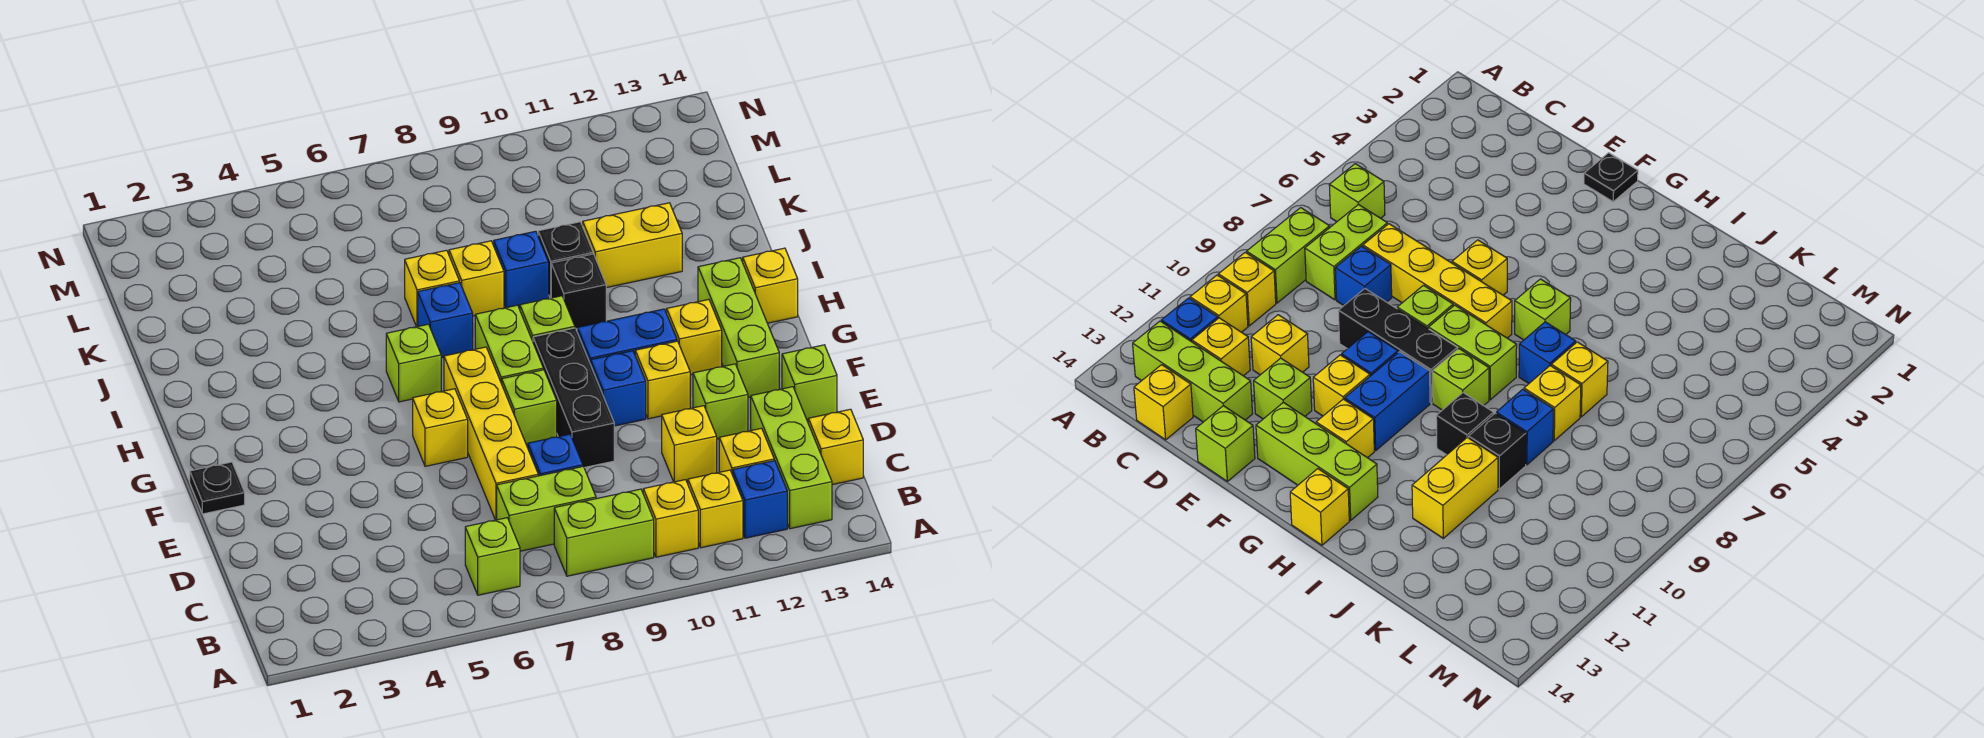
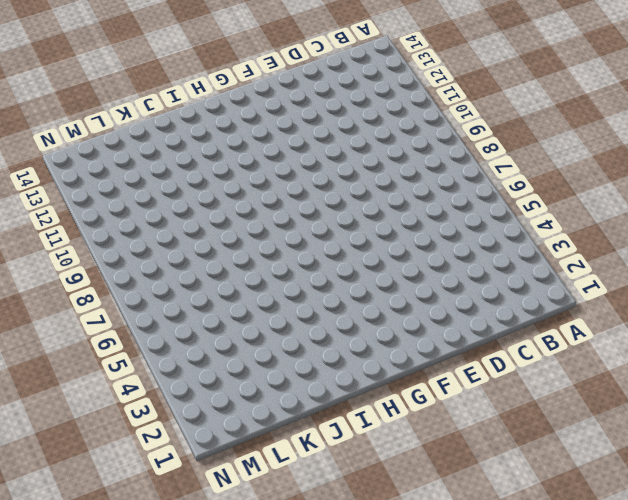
none -> lime 1x1 brick [465,518,520,595]
none -> lime 1x2 brick [554,489,654,576]
none -> yellow 1x1 brick [643,480,698,557]
none -> yellow 1x1 brick [688,470,743,548]

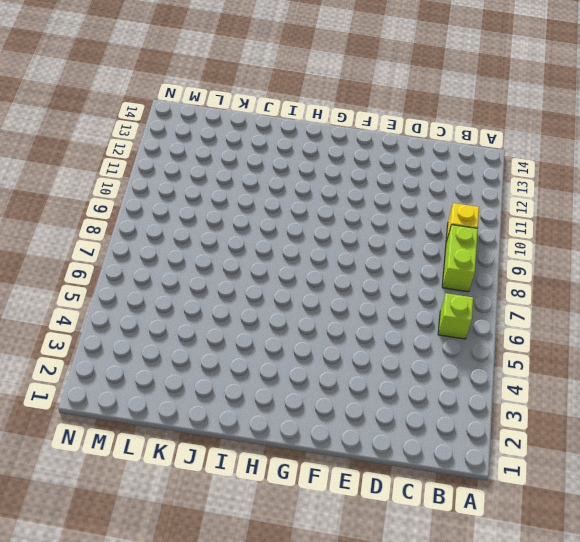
none -> yellow 1x1 brick [688,470,743,548]
none -> blue 1x1 brick [733,461,787,538]
none -> lime 1x3 brick [751,387,832,529]
none -> lime 1x2 brick [497,467,596,551]

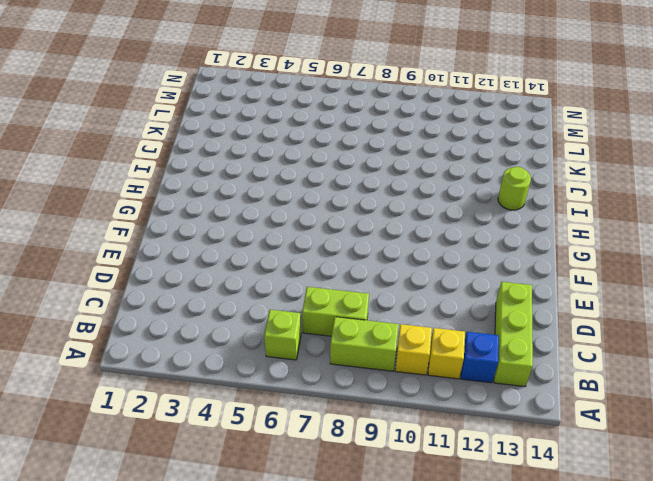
lime 1x1 round brick [498,167,531,210] -> none
none -> yellow 1x1 brick [719,428,774,475]
none -> yellow 1x1 brick [808,409,863,485]
none -> yellow 1x4 brick [444,347,538,520]
none -> blue 1x1 brick [528,434,583,476]

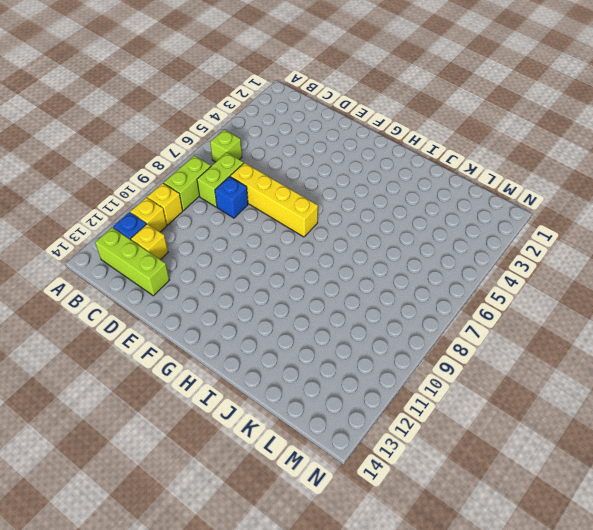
none -> yellow 1x1 brick [808,409,863,485]
none -> yellow 1x1 brick [662,406,717,482]
none -> black 1x3 brick [533,328,614,468]
none -> lime 1x1 brick [693,364,748,439]

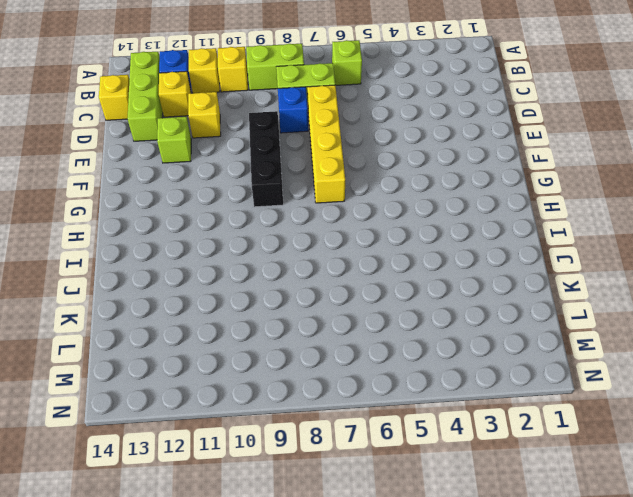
none -> lime 1x1 brick [782,345,837,420]
none -> black 1x1 plate [190,462,245,514]
none -> yellow 1x1 brick [413,389,468,466]
none -> lime 1x1 brick [502,370,557,445]

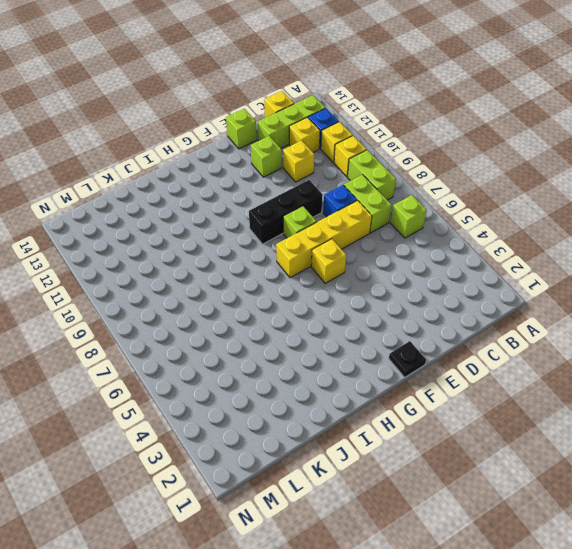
none -> blue 1x1 brick [591,351,646,426]
none -> yellow 1x1 brick [635,341,690,419]
none -> lime 1x3 brick [698,258,779,397]
none -> lime 1x2 brick [475,305,543,384]

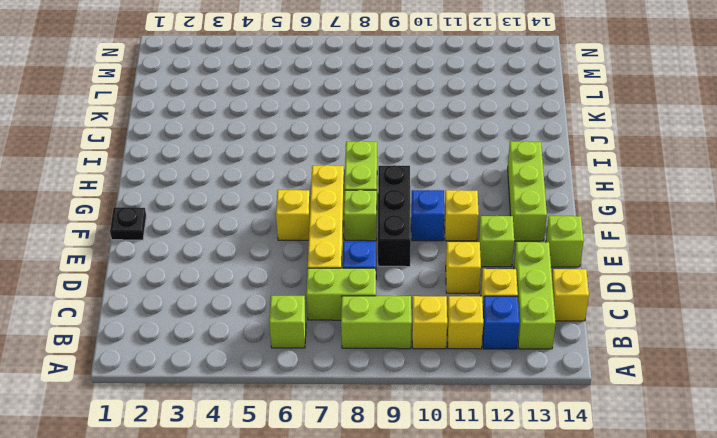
none -> blue 1x2 brick [578,309,677,364]
none -> yellow 1x1 brick [667,299,722,375]
none -> lime 1x1 brick [386,324,441,402]
none -> lime 1x1 brick [520,296,575,341]

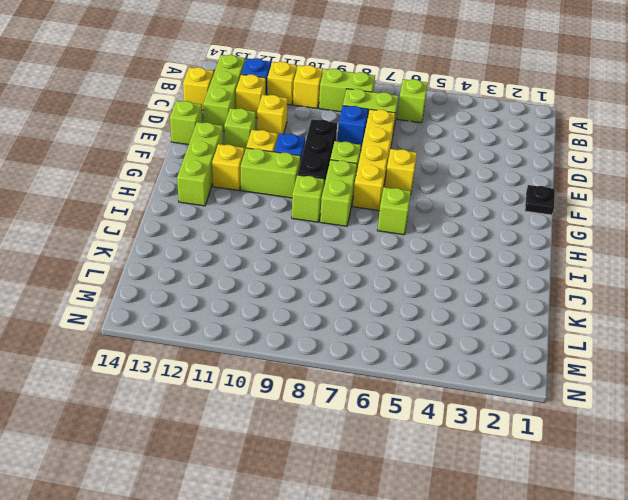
lime 1x2 brick [241,148,301,198] -> blue 1x2 brick [578,309,677,364]
none -> yellow 1x1 brick [743,248,798,323]
none -> blue 1x1 brick [418,283,473,358]
none -> black 1x1 brick [551,254,606,329]
none -> yellow 1x1 brick [405,250,459,327]

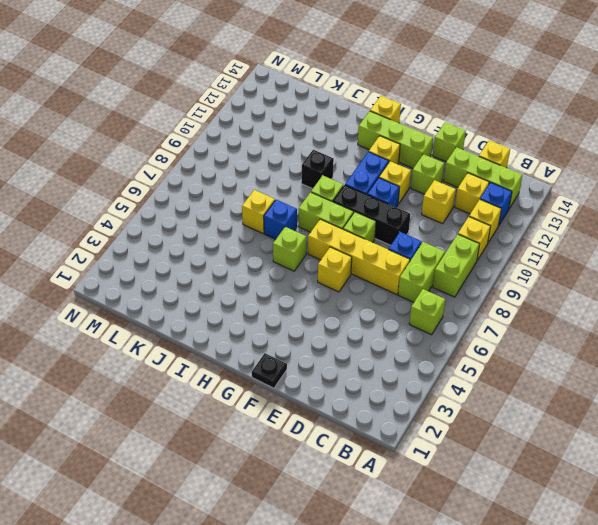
none -> yellow 1x1 brick [449,241,504,316]
none -> blue 1x1 brick [494,231,549,308]
none -> black 1x1 brick [538,222,593,298]
none -> yellow 1x2 brick [583,203,682,288]

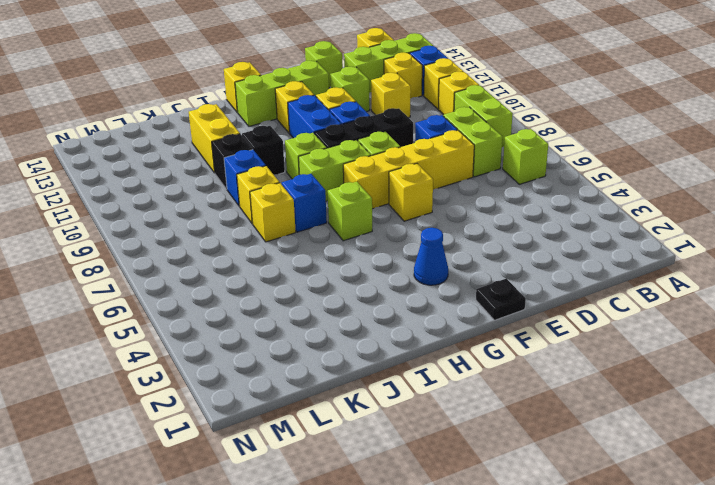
blue 1x1 cone [414,228,448,285] -> none

